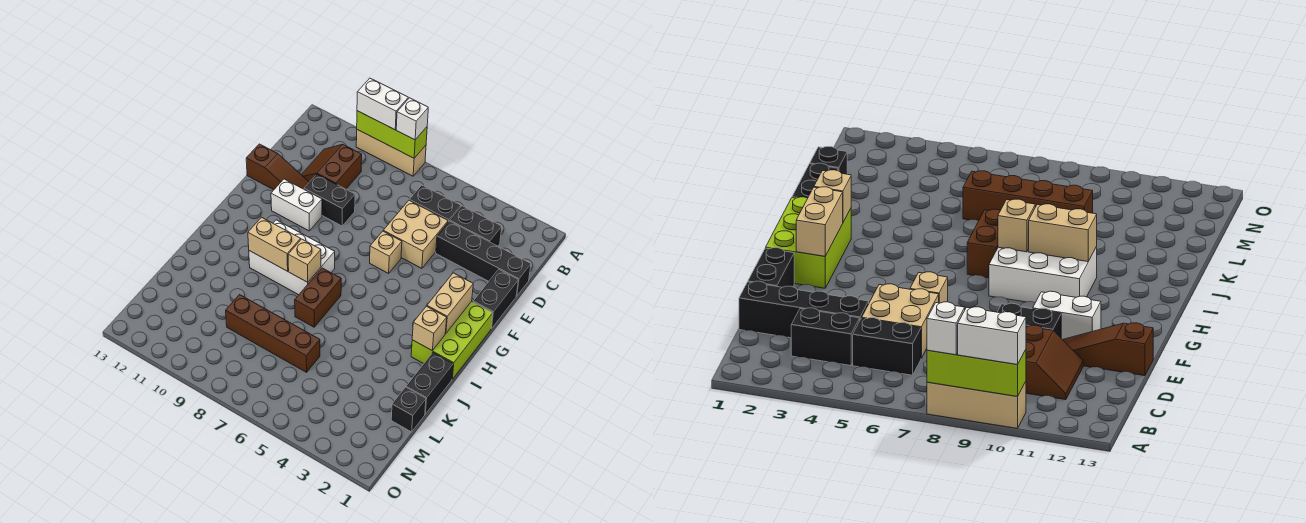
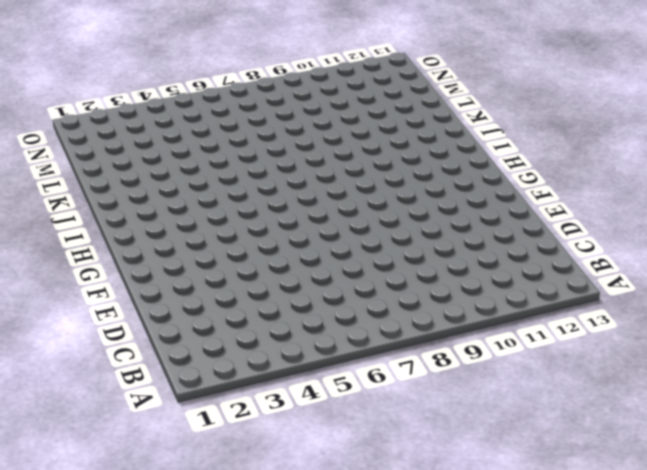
none -> tan 1x3 brick [356,130,426,176]
none -> black 1x2 brick [450,206,502,246]
none -> black 1x2 brick [410,185,461,222]

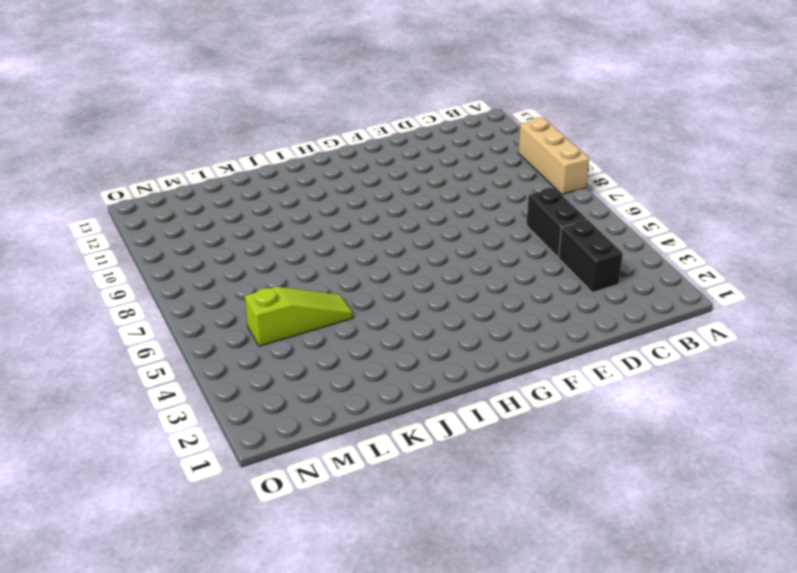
lime 1x3 slope [245,287,353,346] -> none
none -> brown 2x2 slope [301,144,362,189]
none -> black 1x4 brick [436,221,531,296]
none -> tan 2x2 brick [383,200,448,268]

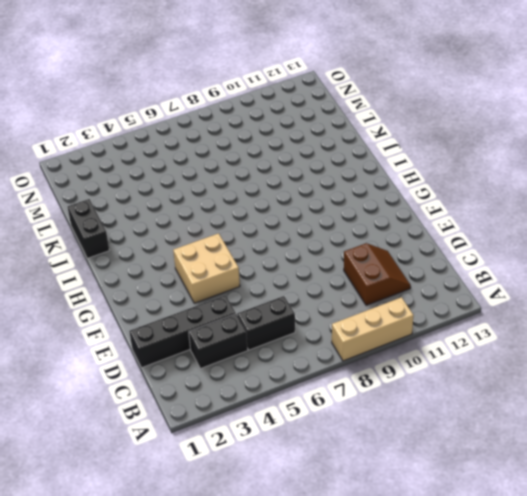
tan 2x2 brick [173,233,240,303] -> tan 2x2 brick moved to [383,200,448,268]
none -> black 1x2 brick [473,269,518,329]
none -> black 1x2 brick [304,174,355,226]
none -> brown 1x3 slope [246,144,309,190]

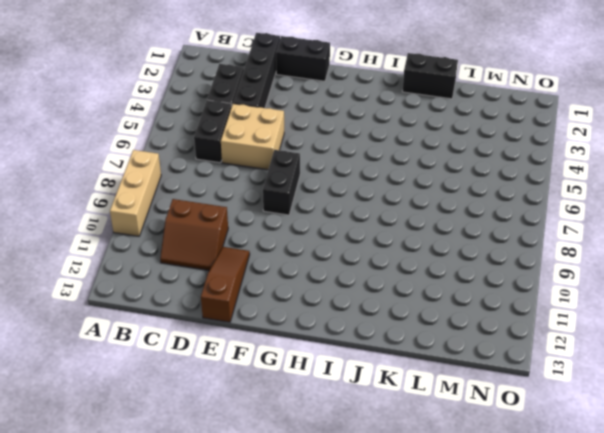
black 1x2 brick [263,150,300,215] -> black 1x2 brick moved to [304,174,355,226]
none -> tan 1x1 brick [370,231,402,273]
none -> white 1x2 brick [271,179,322,231]
none -> lime 2x3 brick [411,301,493,379]

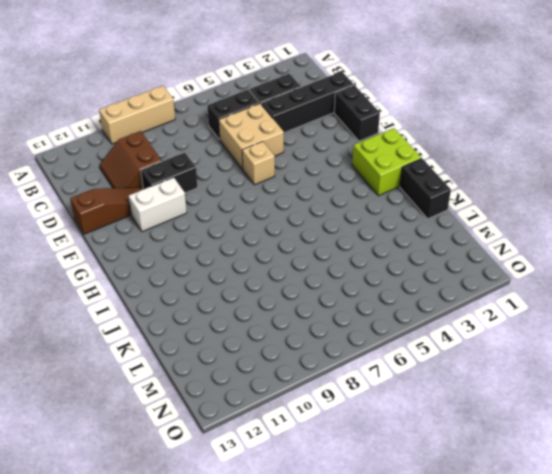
lime 2x2 brick [352,128,421,196] -> lime 2x3 brick [411,301,493,379]
none -> white 2x3 brick [249,220,335,295]
none -> brown 1x2 brick [295,268,341,327]
none -> black 1x1 brick [391,387,426,432]

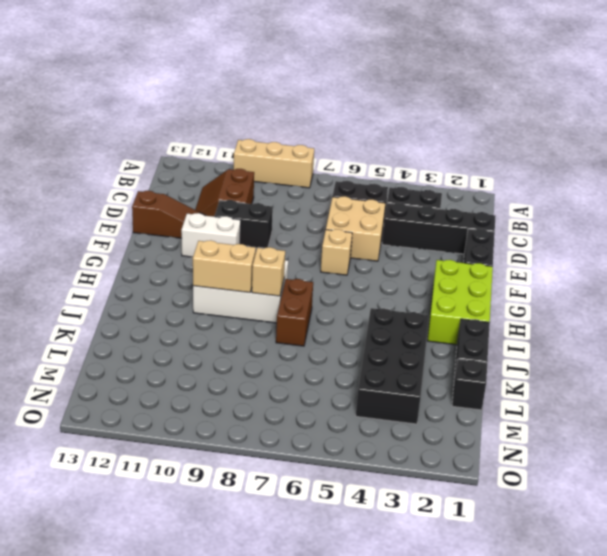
black 2x4 brick [356,308,429,424] -> none
none -> brown 1x4 brick [226,295,320,372]
none -> lime 1x3 brick [357,111,427,158]
none -> tan 1x2 brick [427,273,473,334]

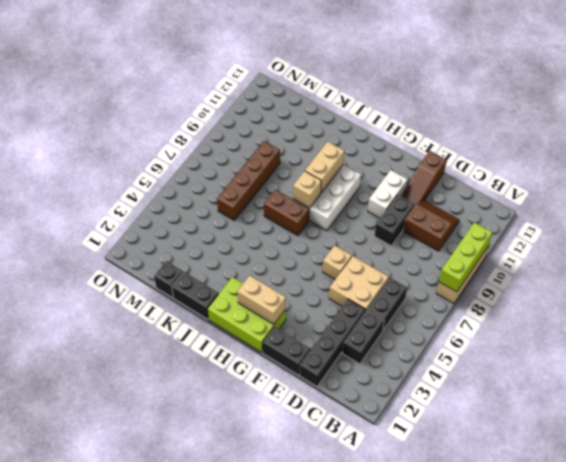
none -> tan 1x1 brick [412,306,447,351]
none -> white 1x1 brick [396,98,428,140]
none -> white 1x2 brick [357,78,408,130]

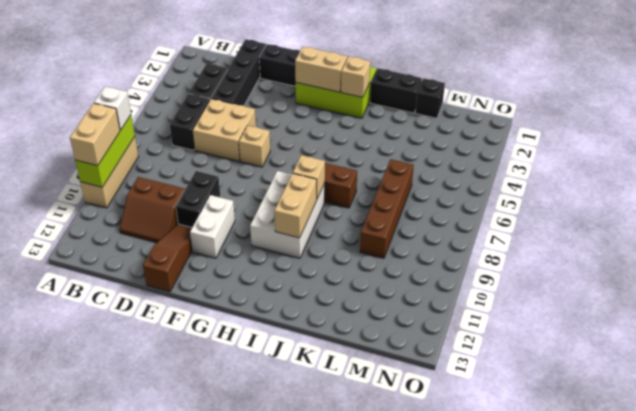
tan 1x2 brick [70,103,120,166] -> white 1x2 brick [357,78,408,130]

